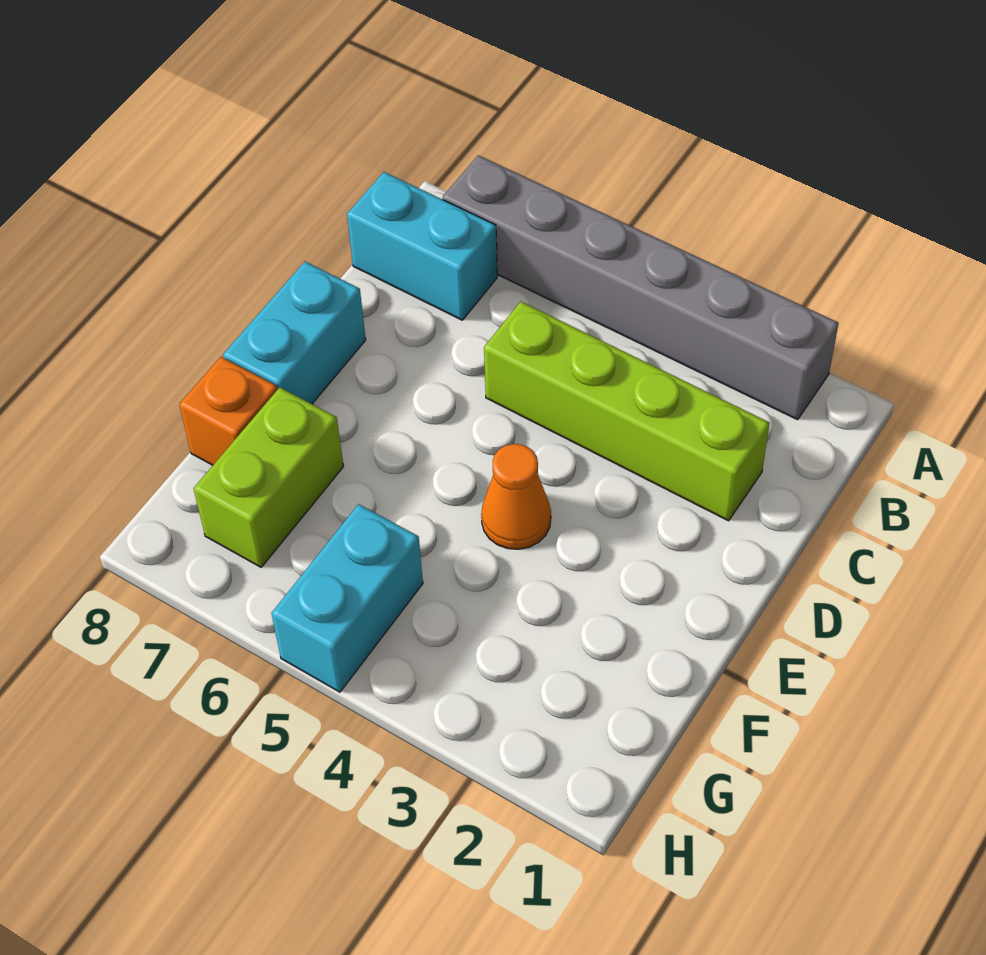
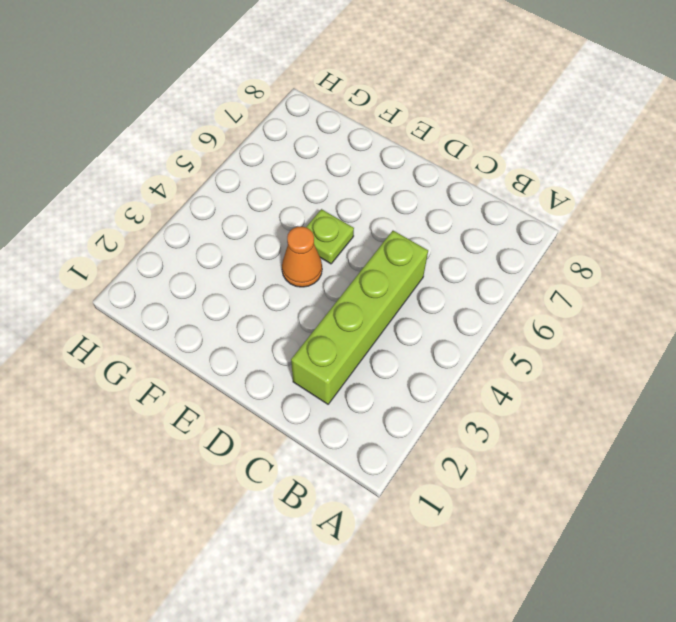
lime 1x1 plate [306,209,354,264] -> none
none -> grey 1x6 brick [443,155,839,420]
none -> cyan 1x2 brick [347,172,497,320]

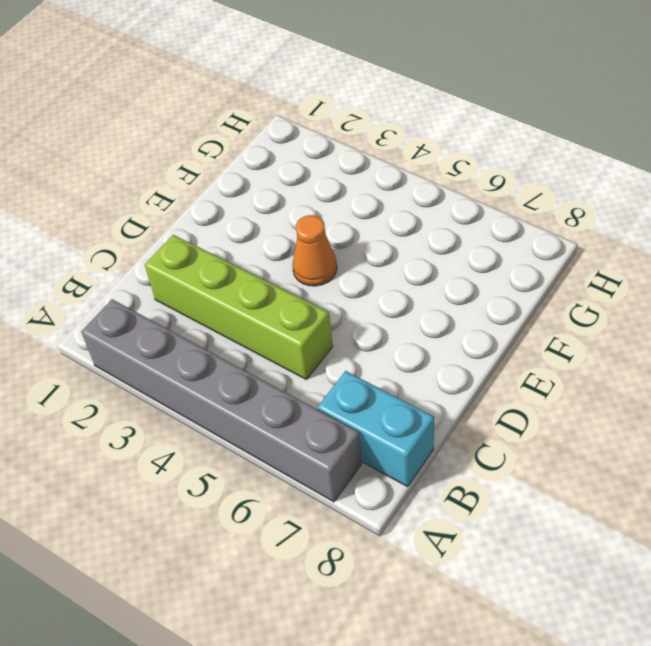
none -> cyan 1x2 brick [223,262,366,404]
none -> lime 1x2 brick [194,387,344,567]

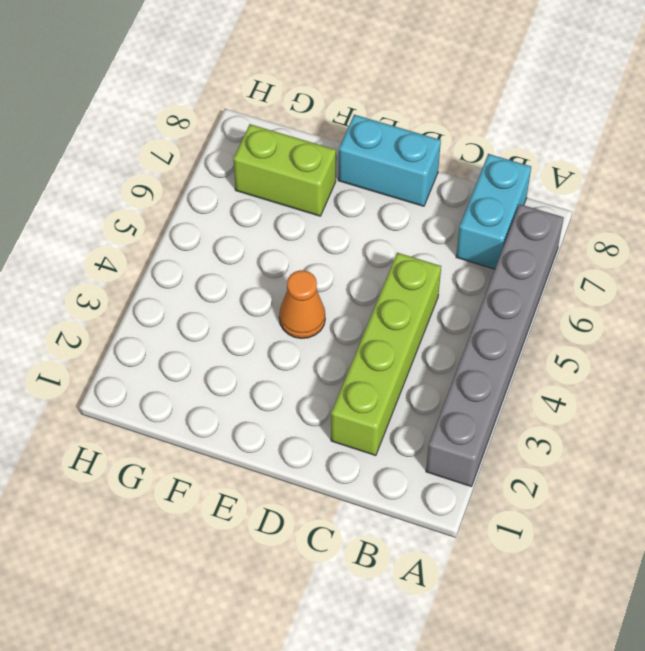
none -> orange 1x1 brick [179,357,278,465]
none -> cyan 1x2 brick [271,504,423,692]

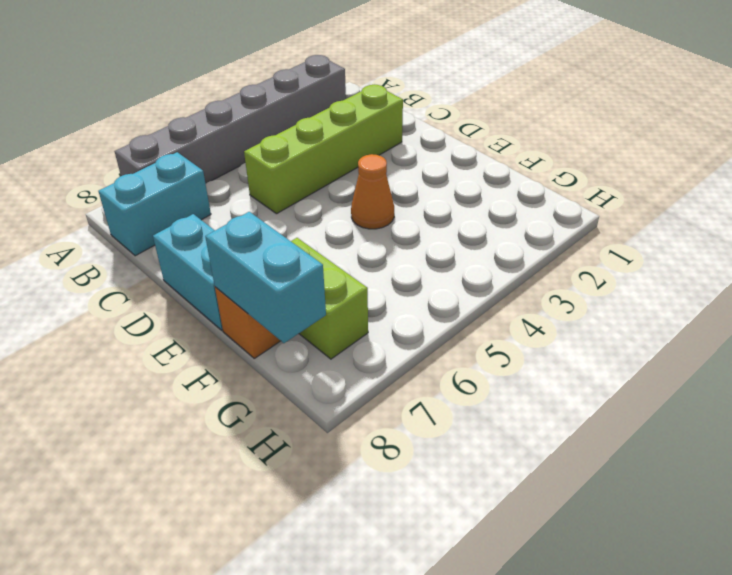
cyan 1x2 brick [205,212,326,343] -> cyan 1x2 brick moved to [271,504,423,692]

